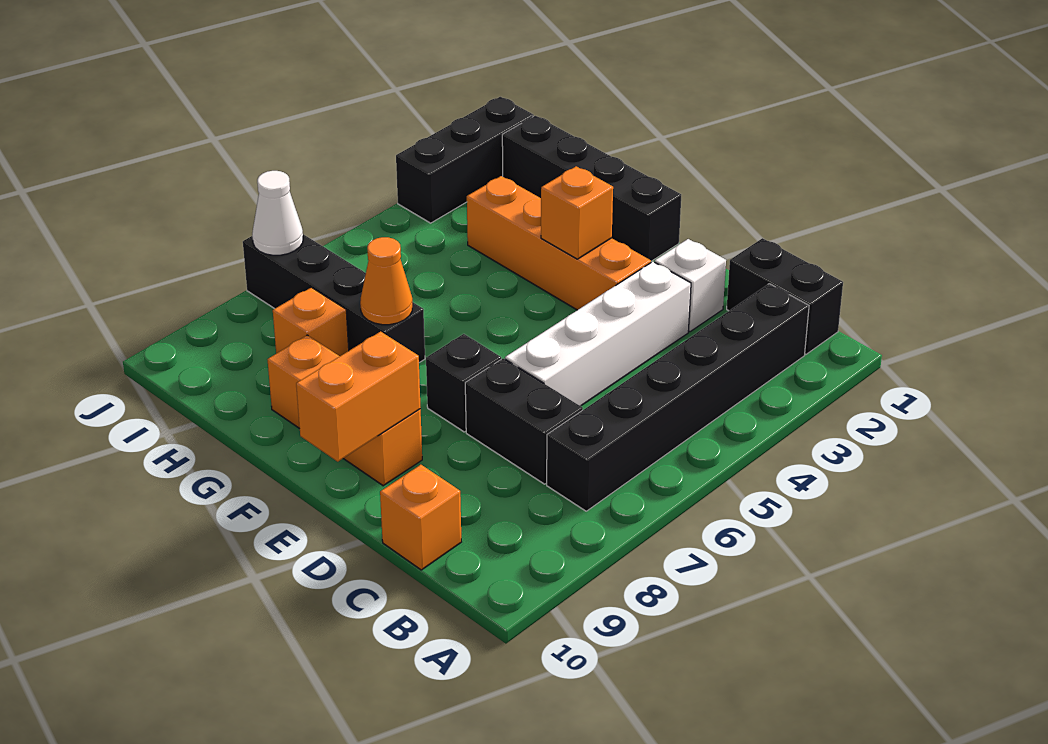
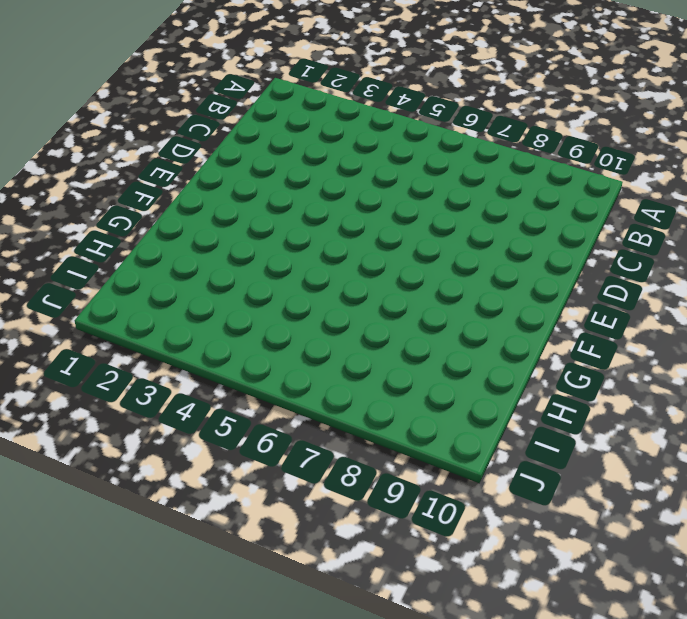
none -> black 1x2 brick [727,238,843,354]
none -> black 1x6 brick [547,284,809,511]
none -> black 1x2 brick [465,358,583,484]

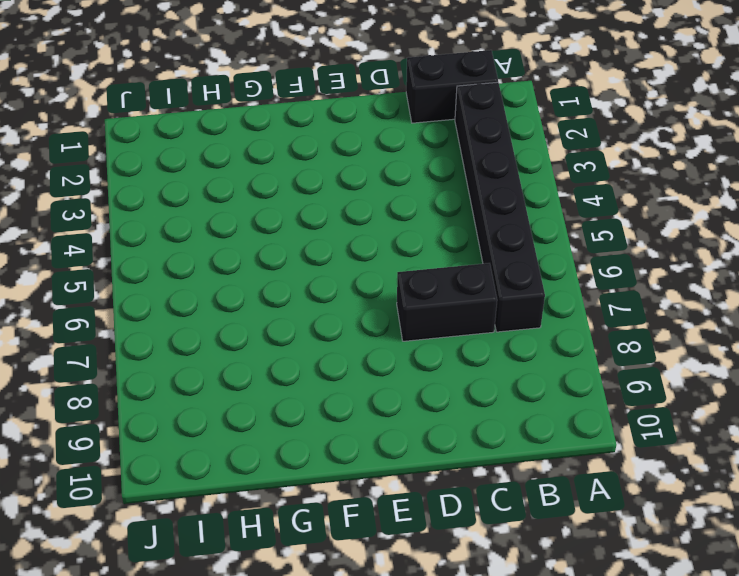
none -> orange 1x1 brick [380,465,461,570]
none -> white 1x1 brick [655,239,726,332]
none -> white 1x4 brick [505,262,691,406]

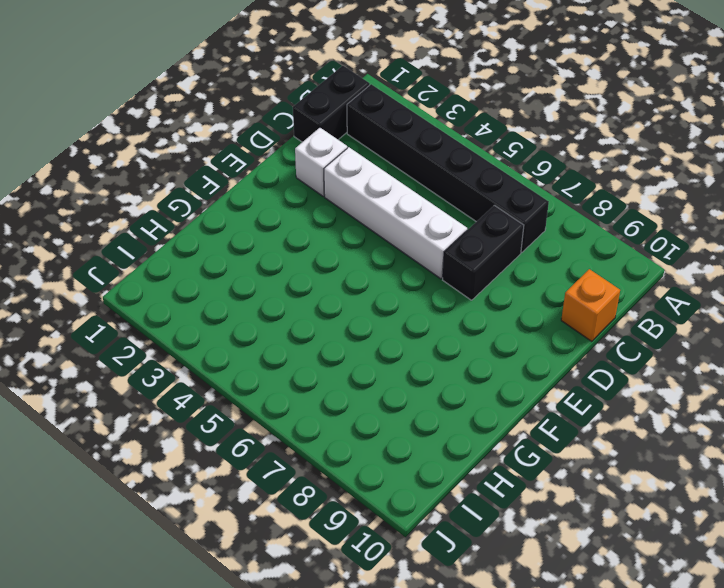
none -> orange 1x4 brick [467,176,651,310]
none -> black 1x1 brick [426,334,501,432]
none -> orange 1x3 brick [267,335,422,486]

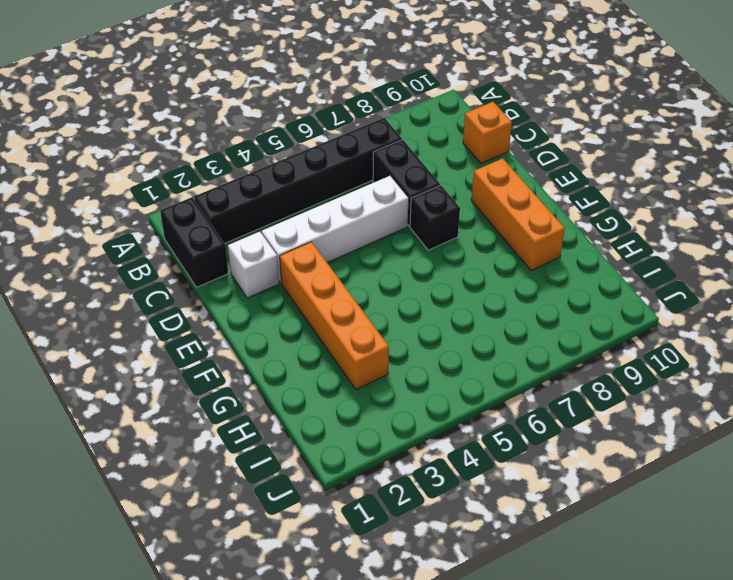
none -> black 1x4 brick [502,116,681,261]
none -> black 1x4 brick [243,234,425,363]
none -> orange 1x1 brick [273,287,349,356]

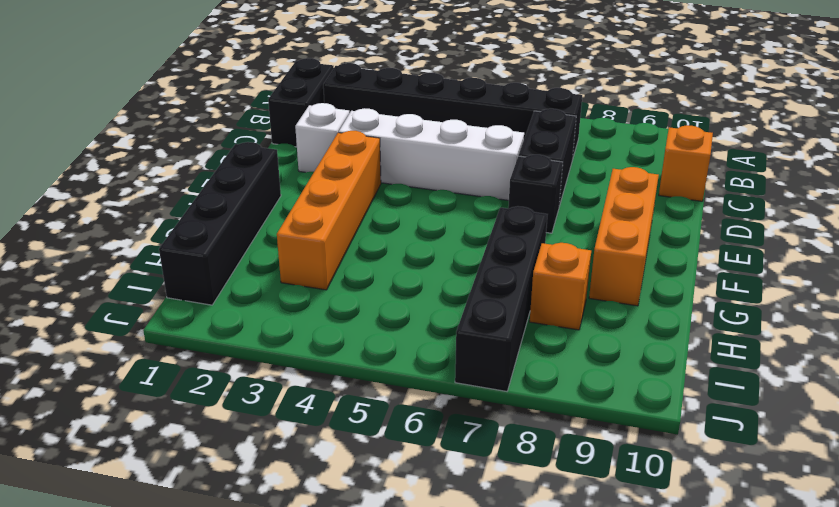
none -> black 1x3 brick [396,97,534,223]
none -> orange 1x2 brick [296,332,421,462]
none -> orange 1x1 brick [541,166,613,259]

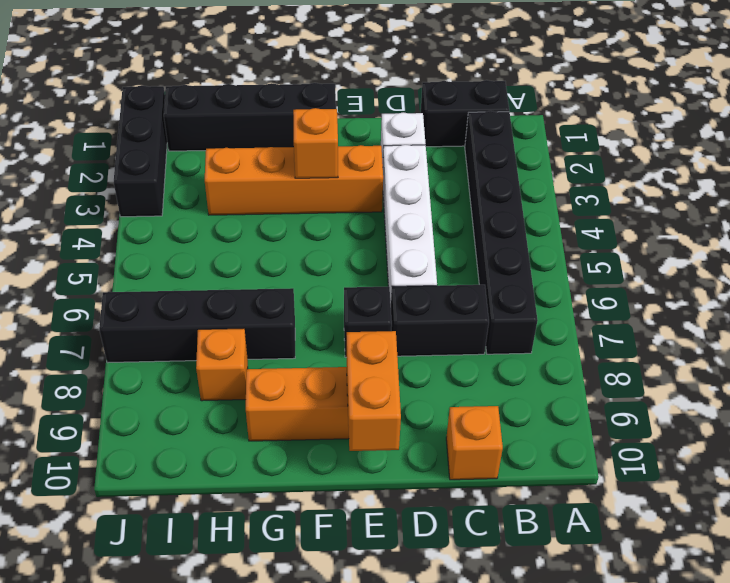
none -> orange 1x1 cone [360,237,412,325]
none -> white 1x1 cone [252,171,303,255]

